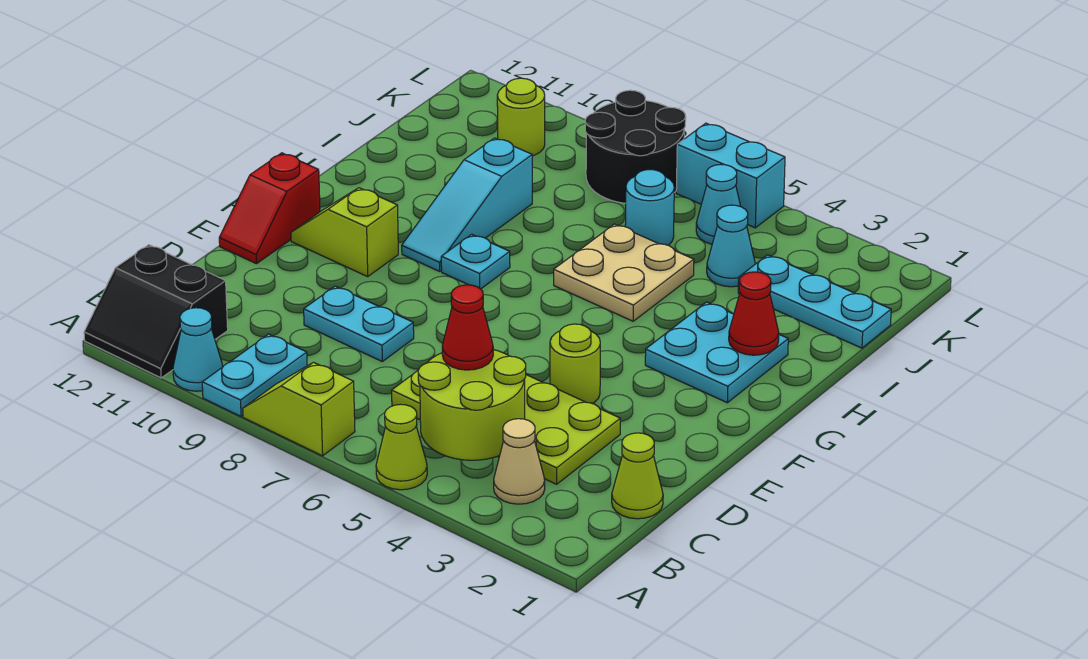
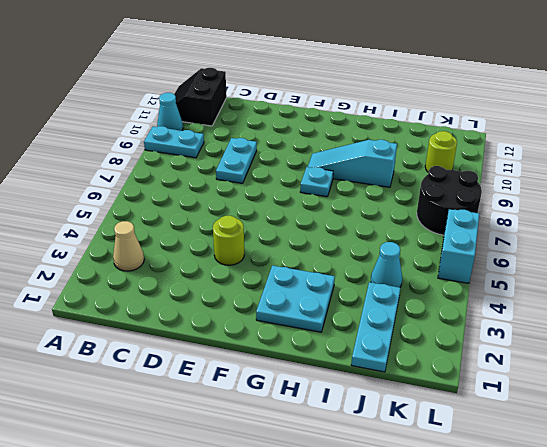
none -> lime 1x1 cone [376,404,427,490]
none -> lime 1x2 slope [243,362,355,456]
none -> lime 1x1 cone [612,433,663,519]

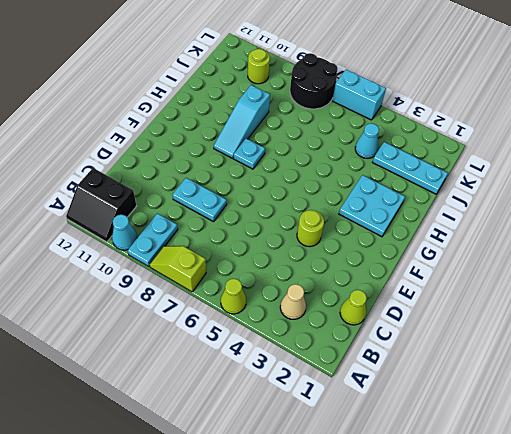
none -> lime 2x4 plate [392,371,620,484]
none -> red 1x2 slope [219,153,320,264]
none -> lime 1x2 slope [291,188,398,277]

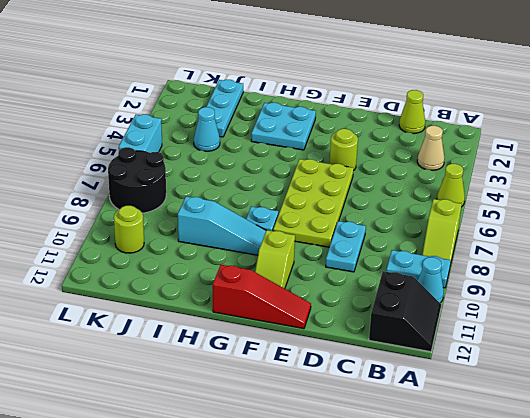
lime 2x4 plate [273,159,354,247] -> lime 2x4 plate moved to [392,371,620,484]
red 1x3 slope [213,265,311,329] -> red 1x2 slope [219,153,320,264]
none -> tan 2x2 plate [554,224,694,321]
none -> cyan 1x1 round brick [625,170,674,245]
none -> cyan 1x1 cone [696,164,741,244]

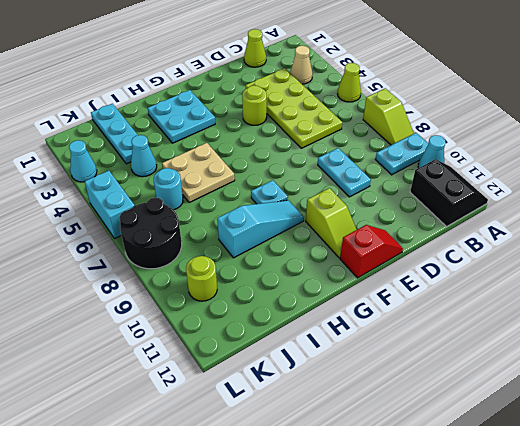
cyan 1x1 cone [69,140,97,182] -> cyan 1x1 cone moved to [696,164,741,244]
none -> lime 2x2 round brick [418,350,526,460]
none -> red 1x1 cone [729,272,779,355]
none -> red 1x1 cone [442,285,493,370]

